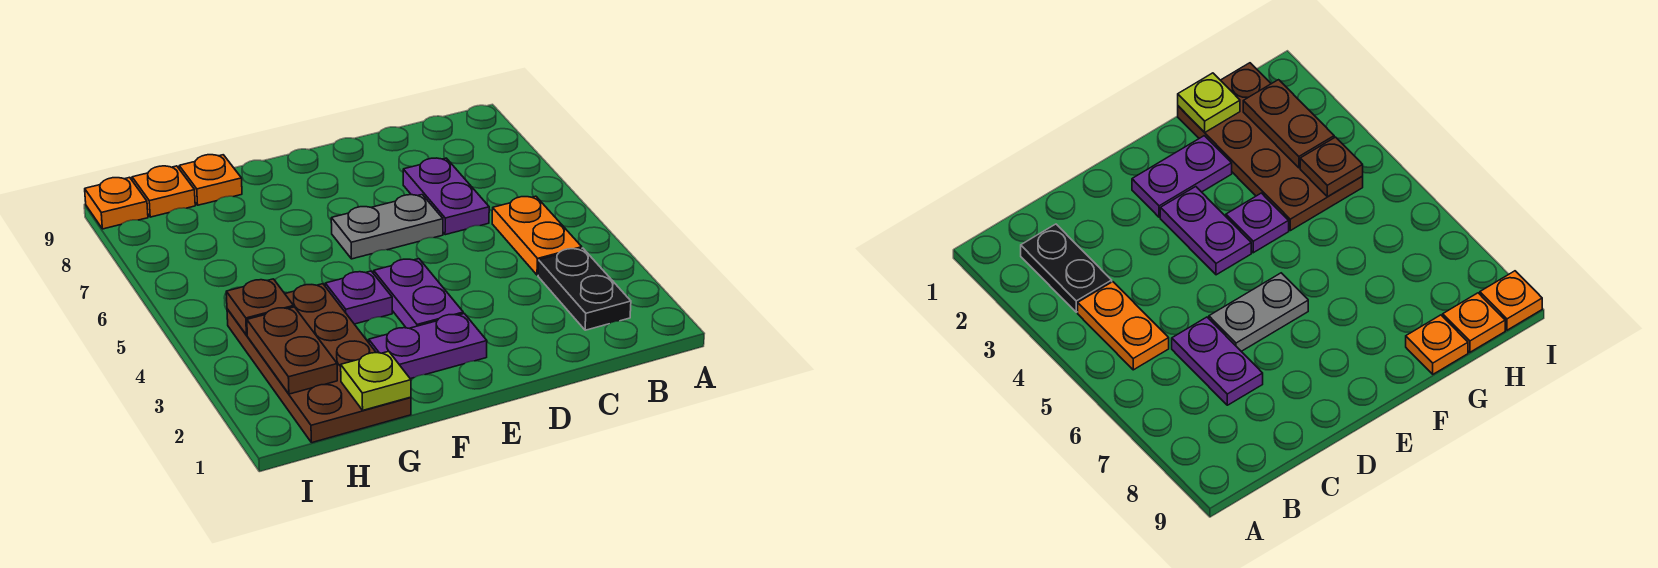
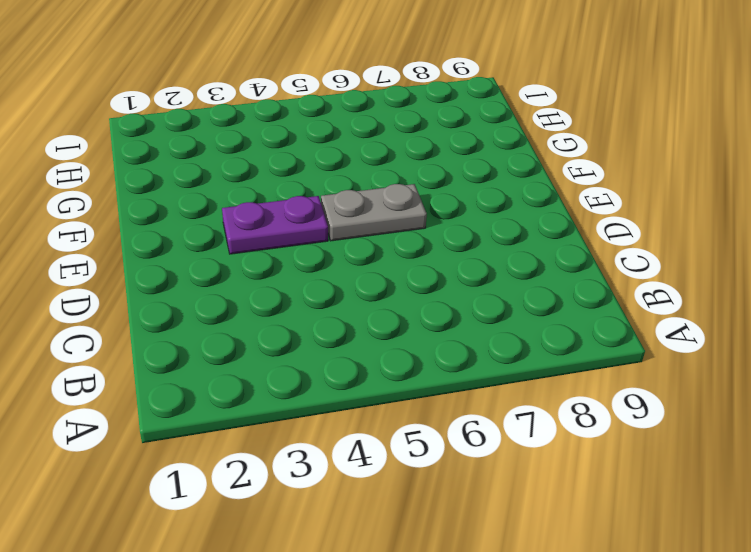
grey 1x2 plate [321,184,427,241] -> grey 1x2 plate turned to [331,195,443,259]
none -> black 1x2 plate [538,248,631,330]
none -> orange 1x2 plate [492,196,582,275]
none -> purple 1x2 plate [403,158,489,235]

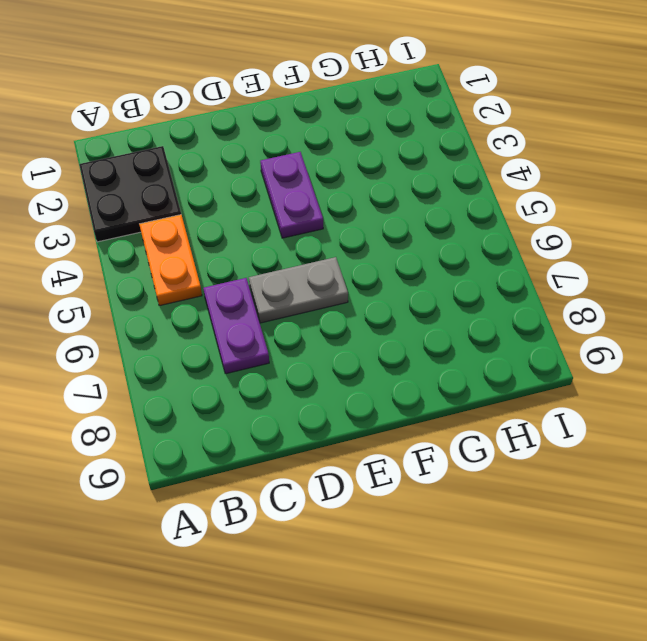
black 2x2 plate [79,146,181,242] -> black 1x2 plate [538,248,631,330]
none -> purple 1x2 plate [369,313,487,379]
none -> purple 1x1 plate [325,271,392,324]
none -> brown 2x4 plate [227,284,411,443]

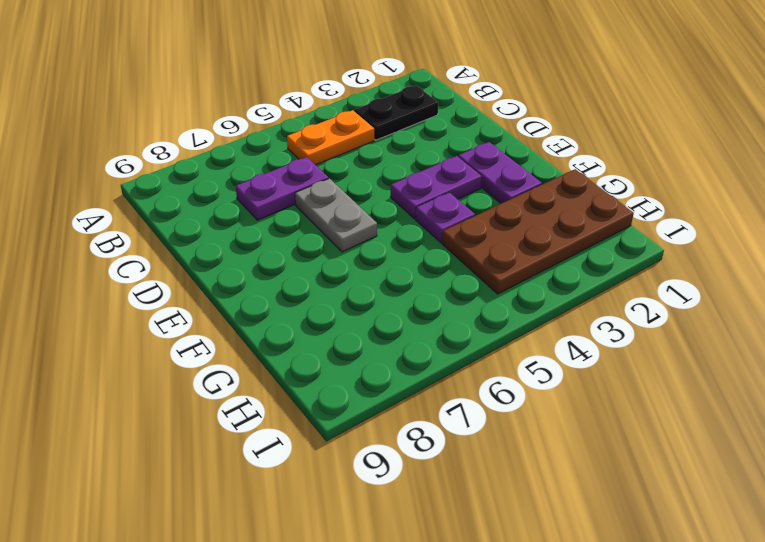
none -> orange 1x1 plate [179,155,242,205]
none -> orange 1x1 plate [132,166,195,217]
none -> orange 1x1 plate [85,177,148,229]

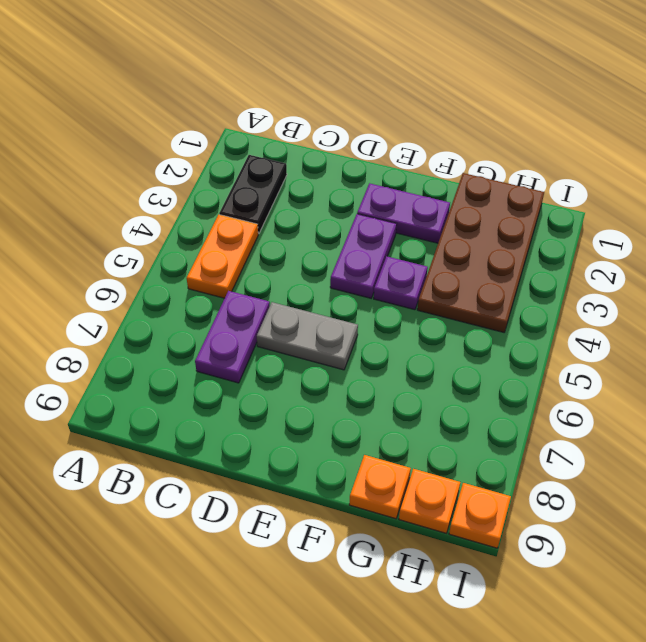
none -> lime 1x1 plate [341,351,411,410]
none -> brown 1x2 plate [247,307,337,394]
none -> brown 1x1 plate [226,279,294,335]

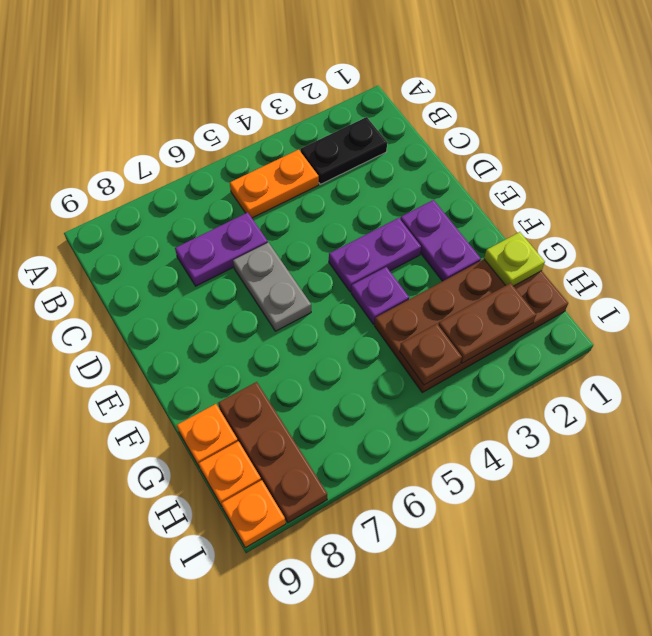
brown 1x3 plate [218,382,327,523] -> none

